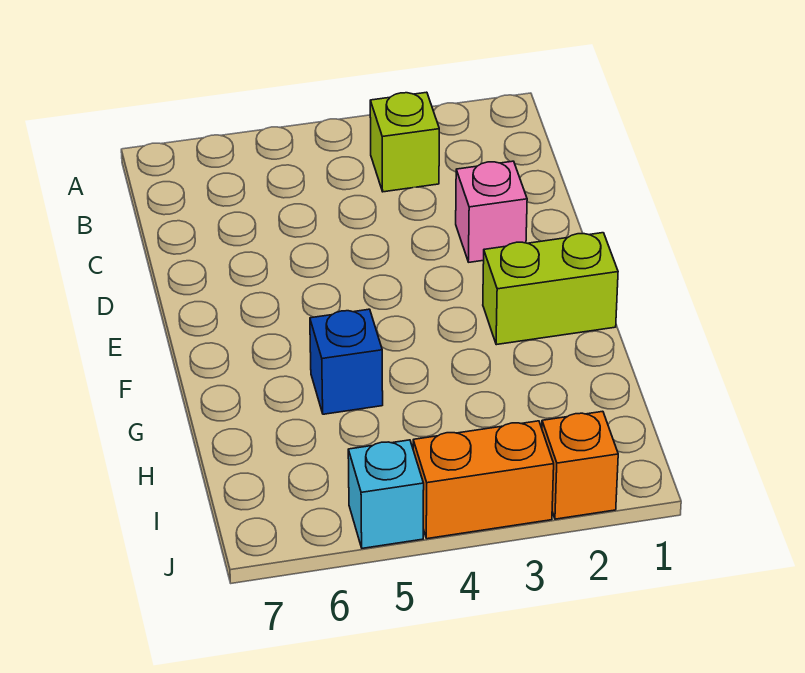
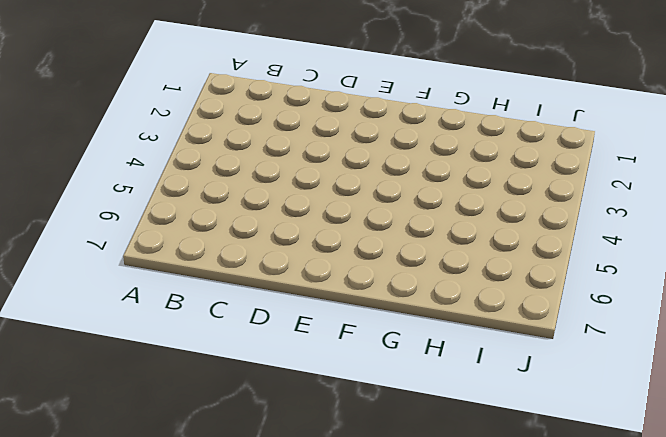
none -> lime 1x1 brick [370,92,439,192]
none -> pink 1x1 brick [456,161,527,262]

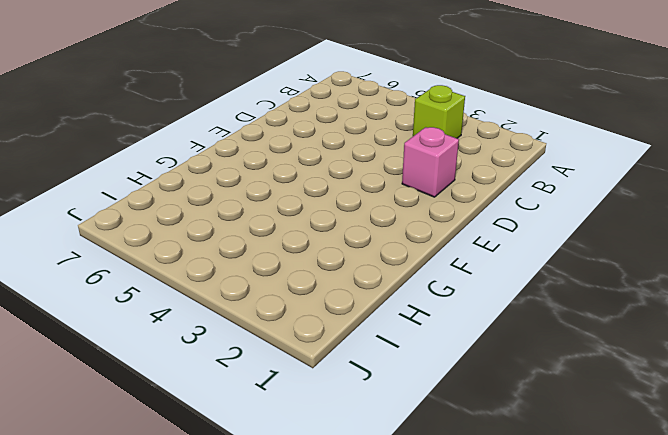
none -> lime 1x2 brick [483,233,618,345]
none -> blue 1x1 brick [310,309,383,414]

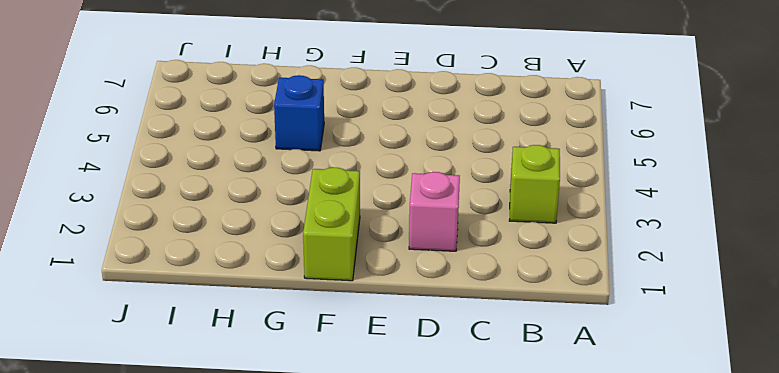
none -> orange 1x1 brick [542,411,618,519]
none -> orange 1x2 brick [413,421,554,539]

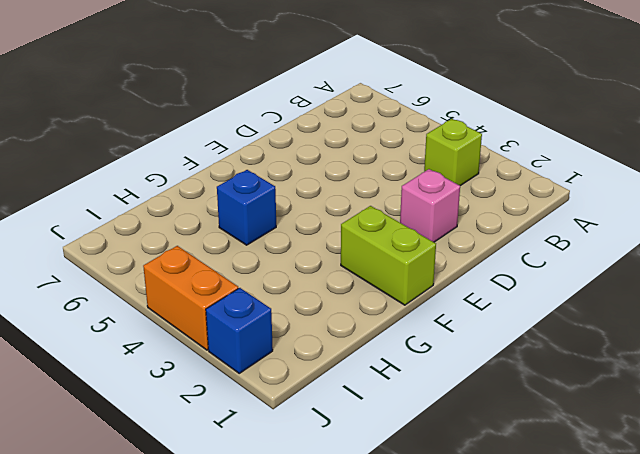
blue 1x1 brick [206,288,273,373] -> orange 1x1 brick [542,411,618,519]
none -> cyan 1x1 brick [348,440,424,548]

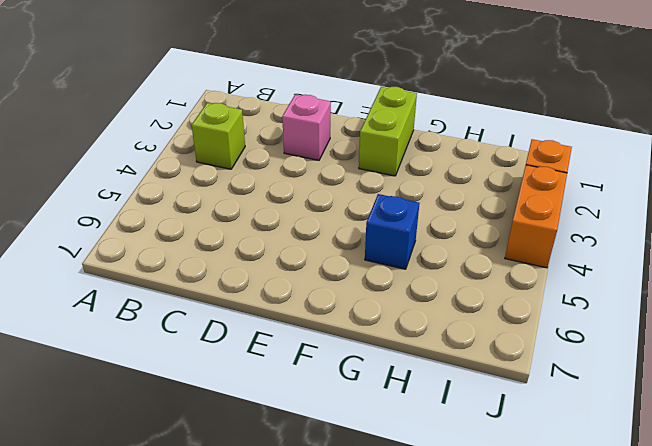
none -> cyan 1x1 brick [348,440,424,548]

